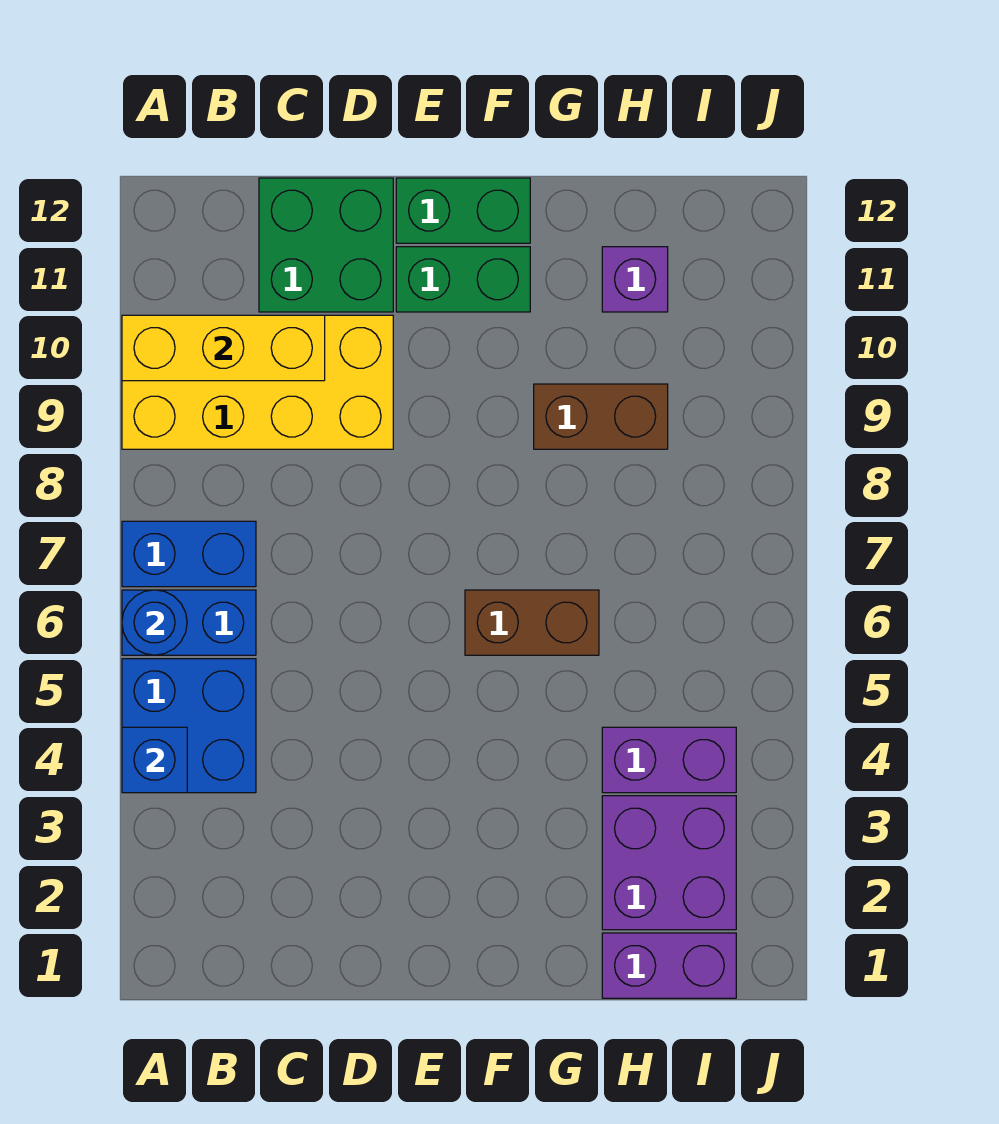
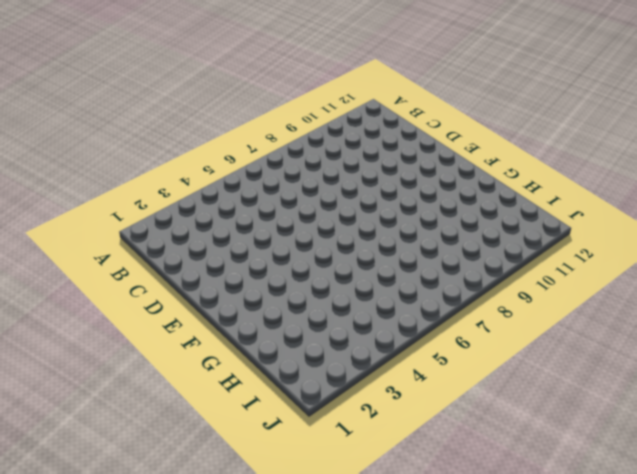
none -> blue 2x2 brick [122,659,256,793]
none -> blue 1x2 brick [122,590,256,655]
none -> blue 1x2 brick [122,521,256,587]

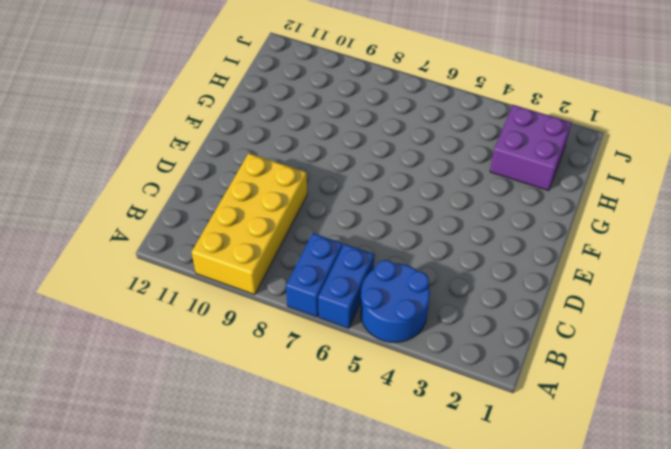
blue 2x2 round brick [360,260,430,342] -> blue 2x2 brick [122,659,256,793]
none -> green 2x2 brick [259,178,393,312]
none -> green 1x2 brick [396,247,530,312]
none -> green 1x2 brick [396,178,530,243]

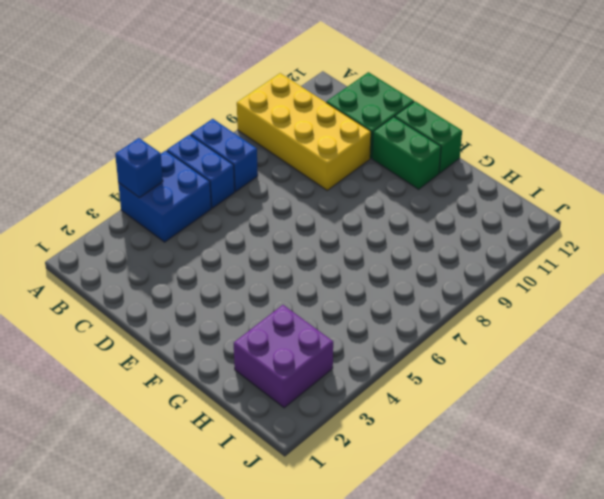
none -> brown 1x2 brick [465,590,599,655]
none -> brown 1x2 brick [534,384,668,449]
none -> purple 1x2 brick [602,933,736,998]

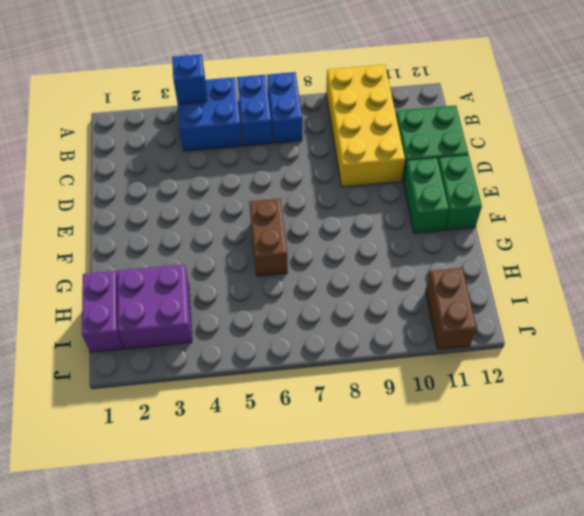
brown 1x2 brick [426,268,477,349] -> brown 1x2 brick moved to [534,384,668,449]
none -> purple 1x2 brick [602,727,736,793]
none -> purple 1x1 brick [602,247,668,312]
none -> blue 1x1 round brick [122,590,187,655]

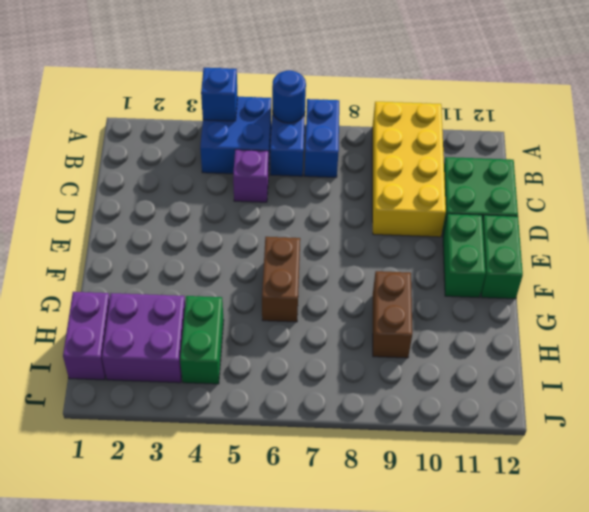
purple 1x1 brick [233,150,269,202] -> purple 1x1 brick moved to [602,247,668,312]
green 1x2 brick [180,296,224,384] -> purple 1x2 brick [602,727,736,793]
none -> yellow 1x3 brick [122,315,325,381]

